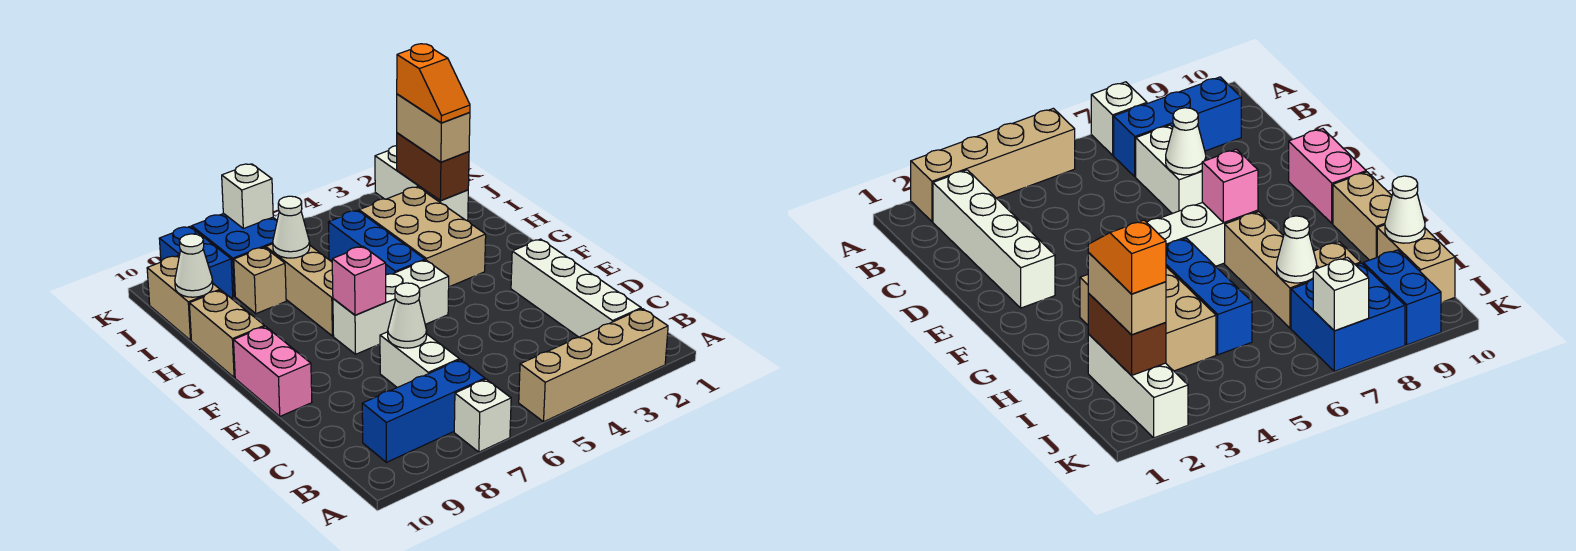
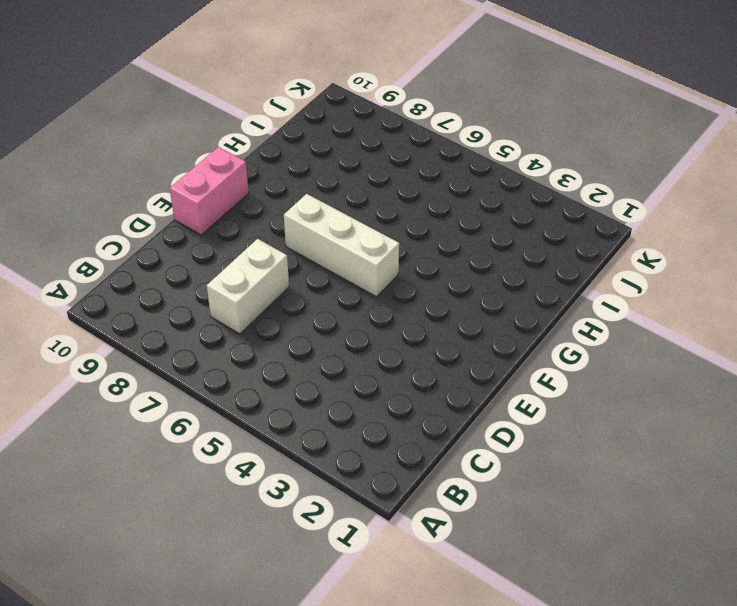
none -> tan 1x4 brick [519,309,668,422]
none -> white 1x1 brick [454,379,511,452]
none -> white 1x4 brick [511,239,641,337]

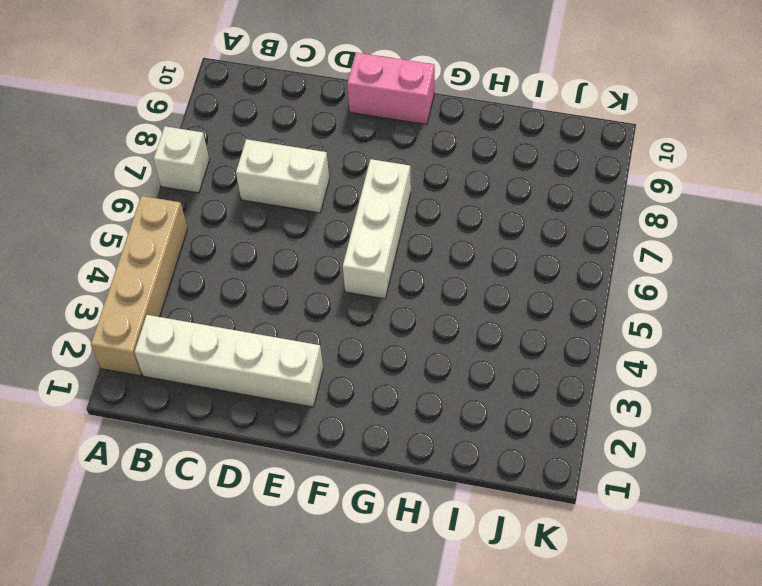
none -> blue 1x3 brick [362,360,485,462]
none -> tan 2x3 brick [359,187,486,287]
none -> blue 1x3 brick [328,210,425,275]

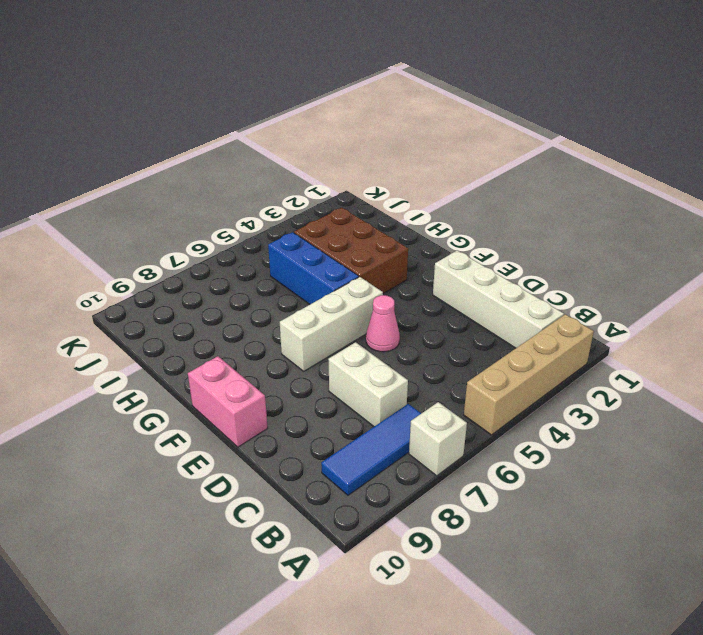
blue 1x3 tile [321,404,421,495] -> blue 1x3 brick [362,360,485,462]
pink 1x1 cone [366,295,400,352] -> none
brown 2x3 brick [294,208,408,294] -> tan 2x3 brick [359,187,486,287]
none -> tan 1x3 brick [266,244,334,336]
none -> tan 1x2 brick [189,290,265,378]
none -> white 1x3 brick [375,146,468,221]

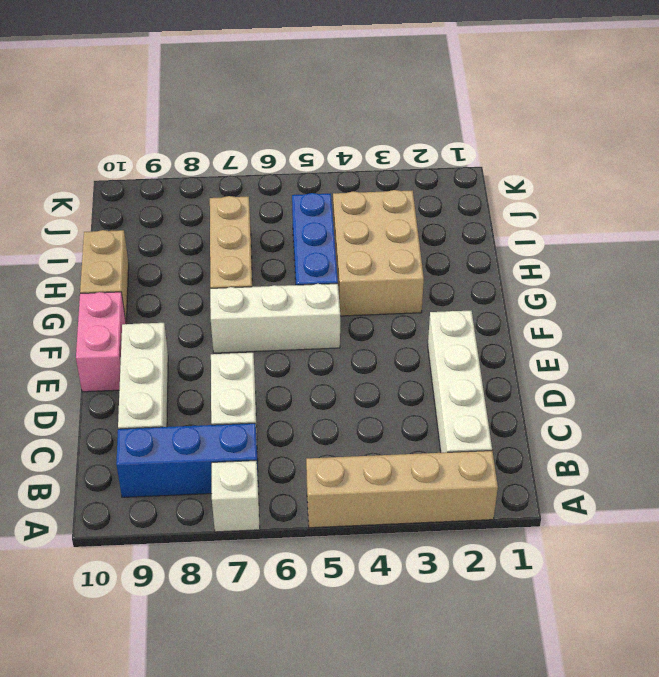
white 1x3 brick [118,323,168,429] -> white 1x3 brick moved to [375,146,468,221]
none -> tan 1x1 brick [234,247,286,314]
none -> tan 1x2 brick [147,256,220,340]
none -> blue 2x2 brick [192,214,277,296]

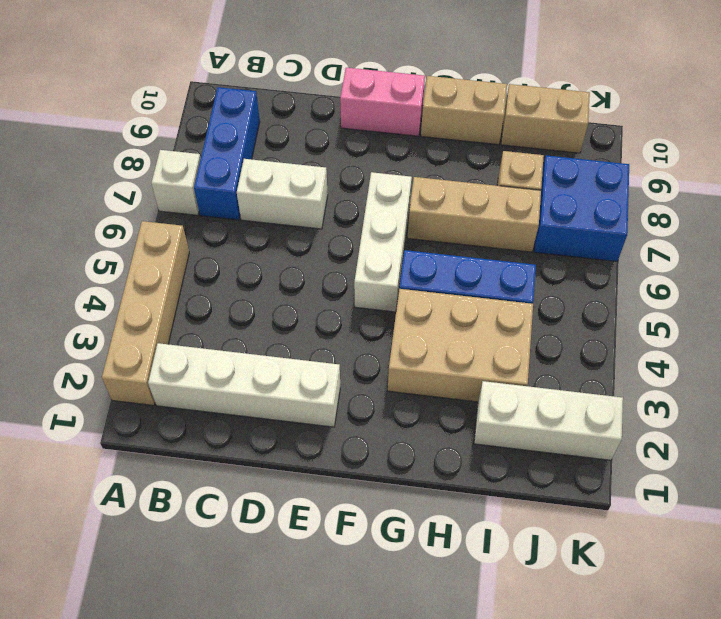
none -> blue 1x2 brick [159,227,233,298]
none -> white 1x1 cone [388,283,427,348]
none -> pink 1x1 brick [332,246,386,315]

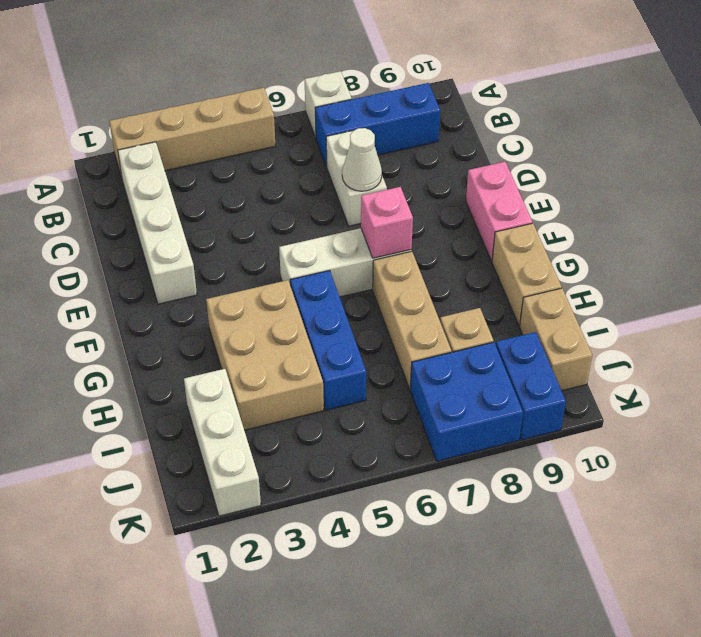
none -> brown 1x2 brick [397,133,469,201]
none -> white 1x1 cone [273,196,310,258]
none -> white 1x1 cone [175,234,213,297]

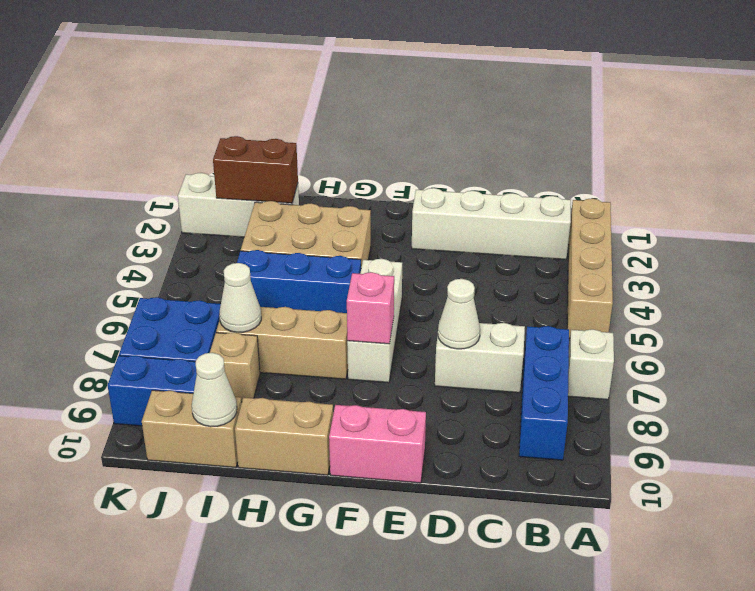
none -> white 1x1 brick [222,164,273,229]
none -> tan 1x2 brick [397,94,470,162]
none -> orange 1x2 slope [397,44,470,123]

